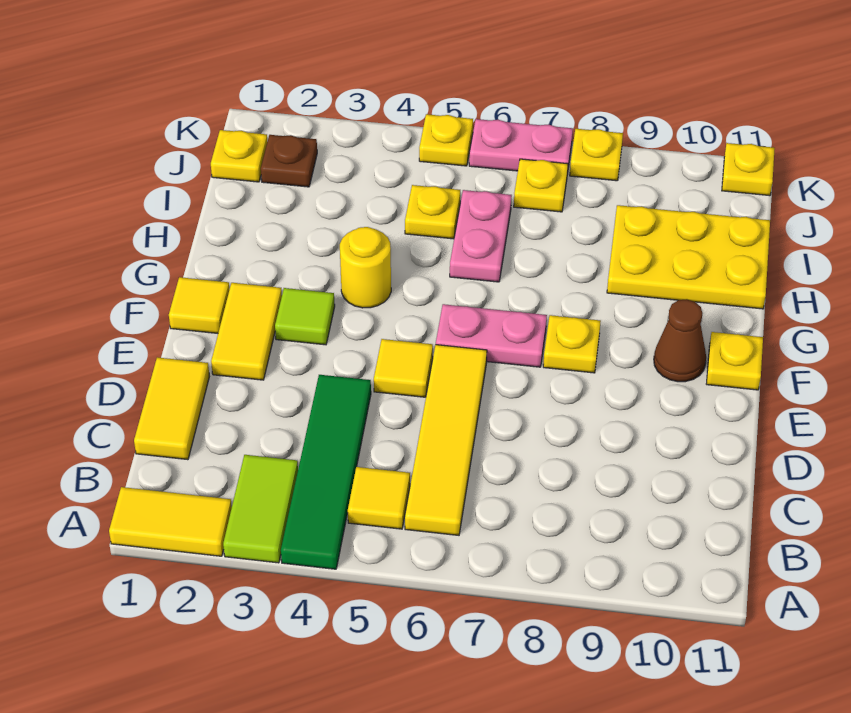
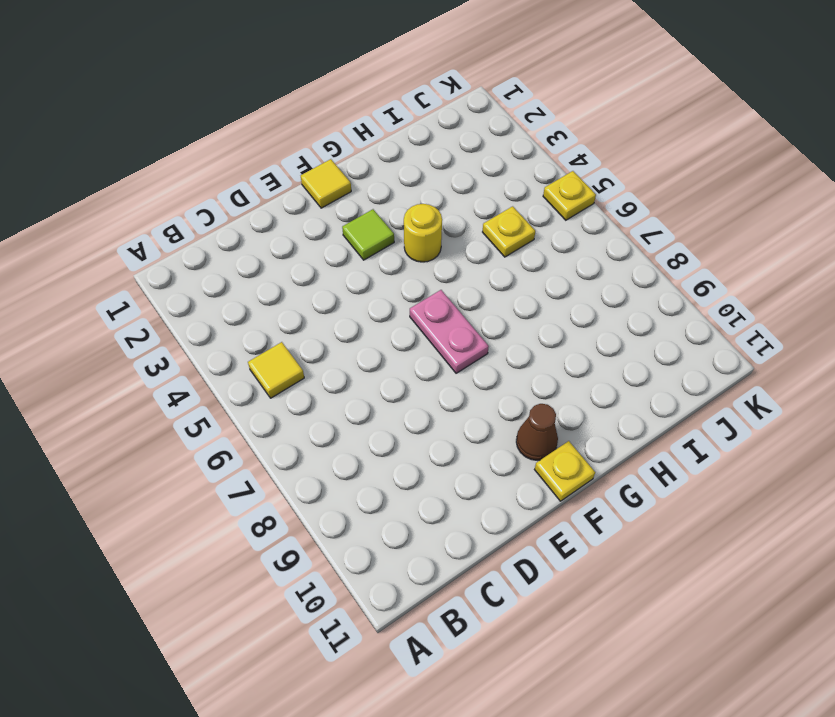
none -> yellow 1x2 tile [109,487,232,556]
none -> lime 1x2 tile [223,455,298,563]
none -> green 1x4 tile [281,375,371,569]

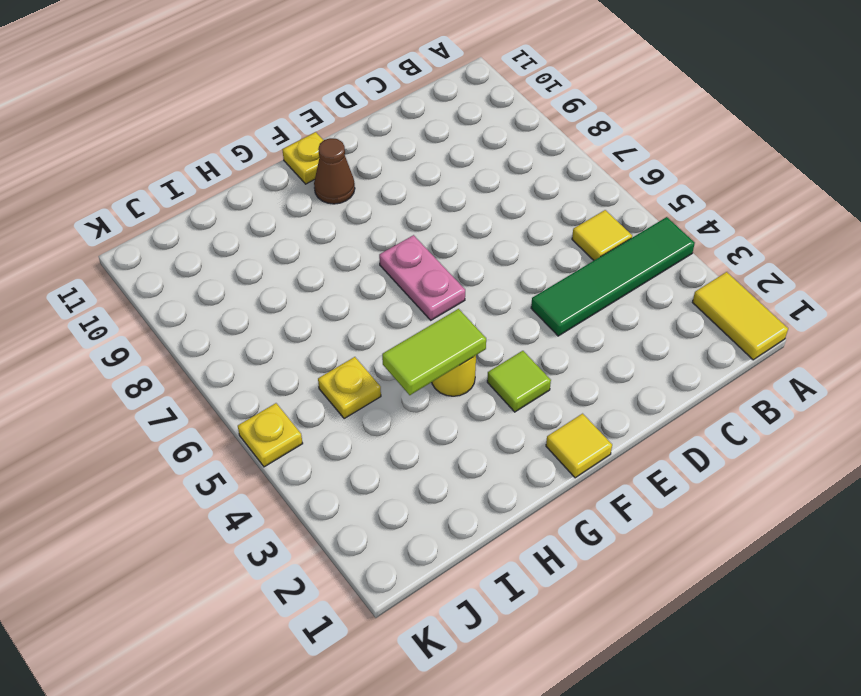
lime 1x2 tile [382,309,486,395] -> lime 1x2 tile moved to [223,455,298,563]
none -> yellow 1x4 tile [405,345,487,535]
none -> yellow 1x2 tile [134,357,209,460]
none -> yellow 1x2 tile [211,283,282,380]

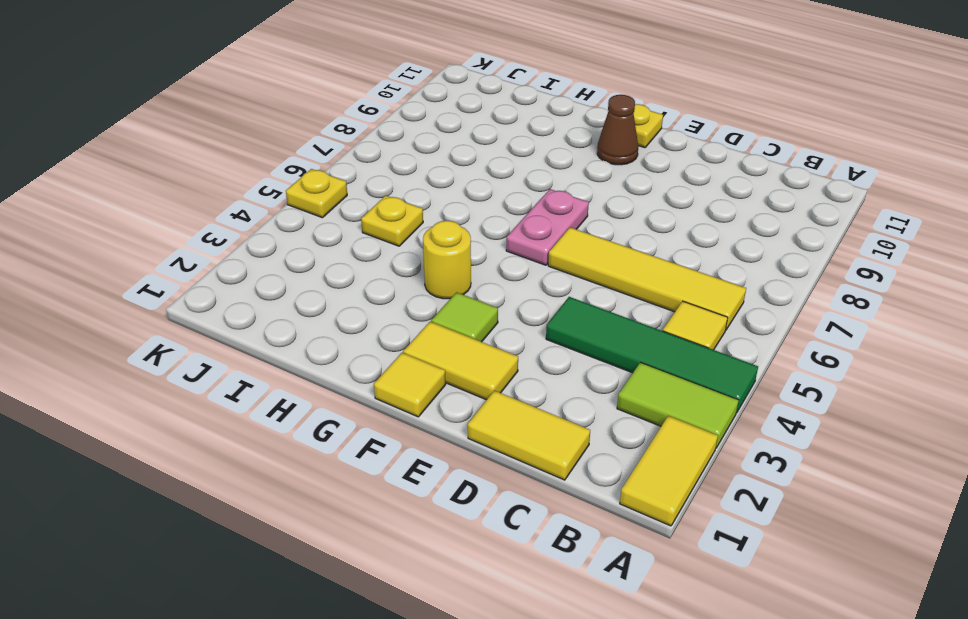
none -> yellow 1x1 tile [374,339,433,397]
none -> yellow 1x1 plate [543,315,601,373]
none -> pink 1x2 plate [450,190,512,282]

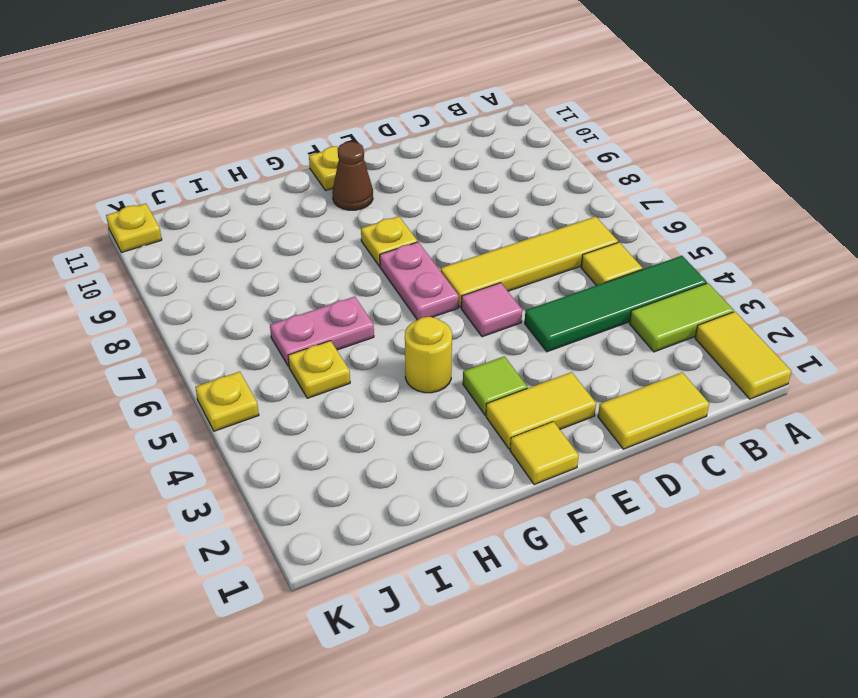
pink 1x1 tile [461,283,522,337] -> yellow 1x1 tile [374,339,433,397]
none -> yellow 2x3 plate [607,205,770,309]
none -> yellow 1x1 plate [211,130,267,182]
none -> brown 1x1 plate [261,135,317,187]

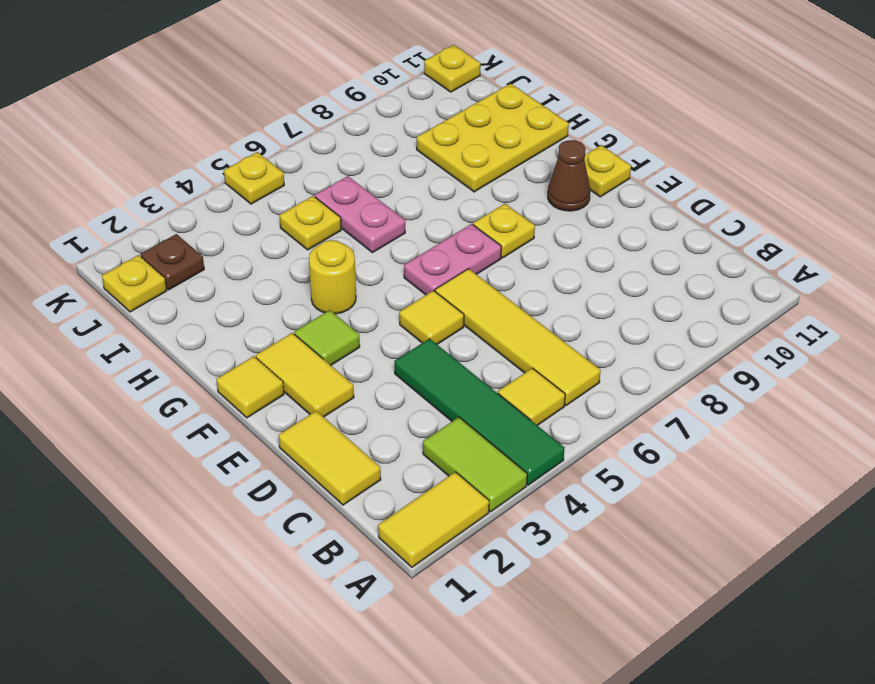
none -> yellow 1x1 plate [514,159,568,212]
none -> pink 1x2 plate [469,119,573,174]
none -> yellow 1x1 plate [570,129,623,181]

